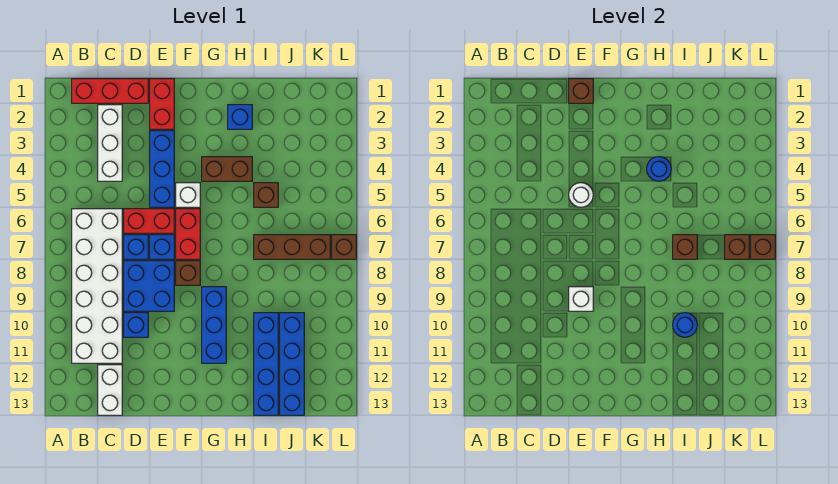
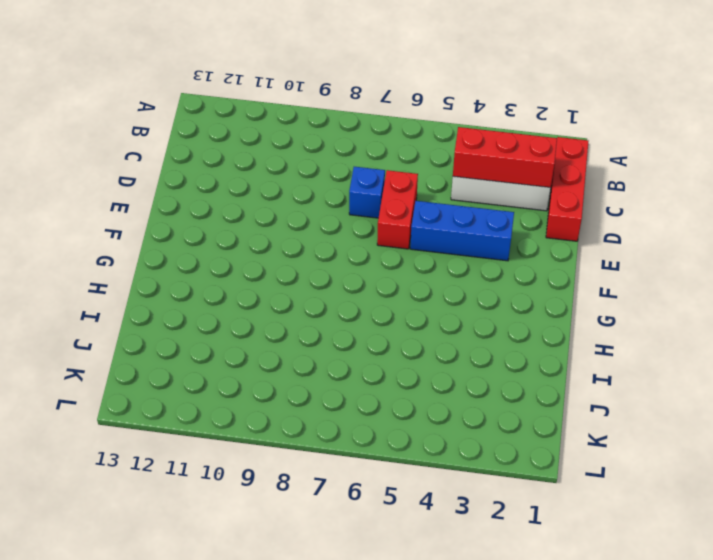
red 1x3 brick [453,127,557,188] -> none
none -> white 2x6 brick [72,209,122,363]
none -> white 1x2 brick [98,365,122,415]
none -> blue 2x2 brick [124,261,174,311]
none -> blue 1x1 brick [124,313,148,337]

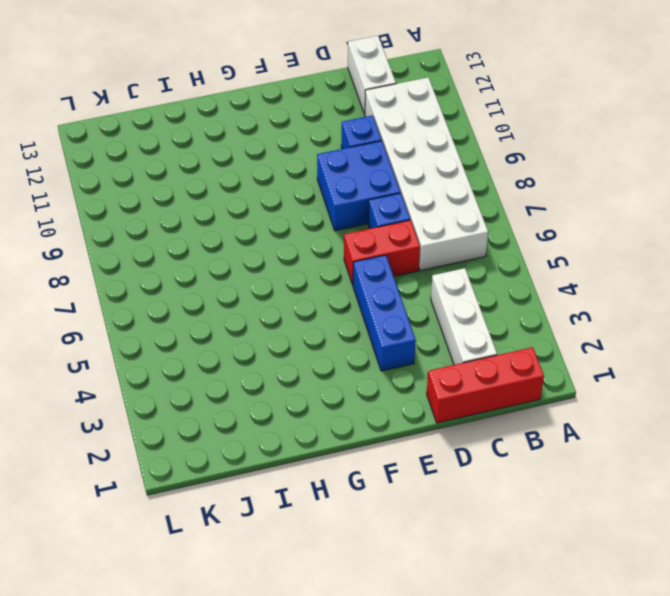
none -> red 1x2 brick [150,79,174,129]
none -> blue 1x1 brick [150,235,174,259]
none -> white 1x1 brick [176,183,200,207]
none -> red 1x2 brick [176,209,200,259]

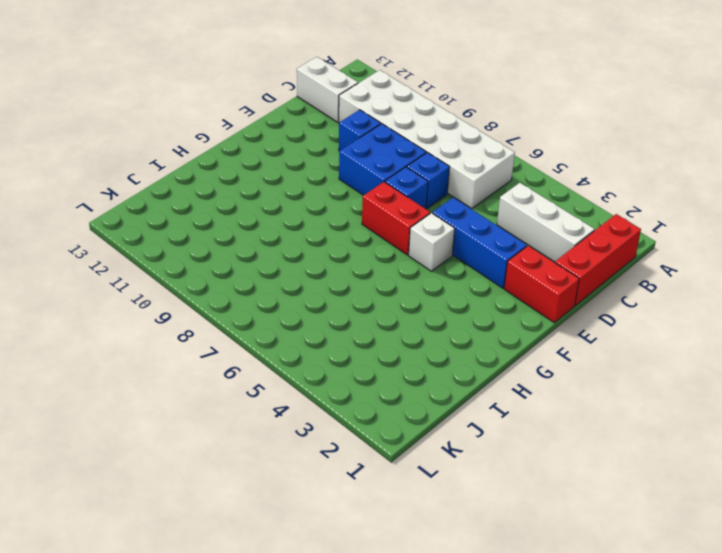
none -> red 1x2 brick [124,209,174,233]
none -> brown 1x1 brick [176,261,200,285]
none -> brown 1x2 brick [202,157,252,181]
none -> blue 1x3 brick [202,287,226,363]

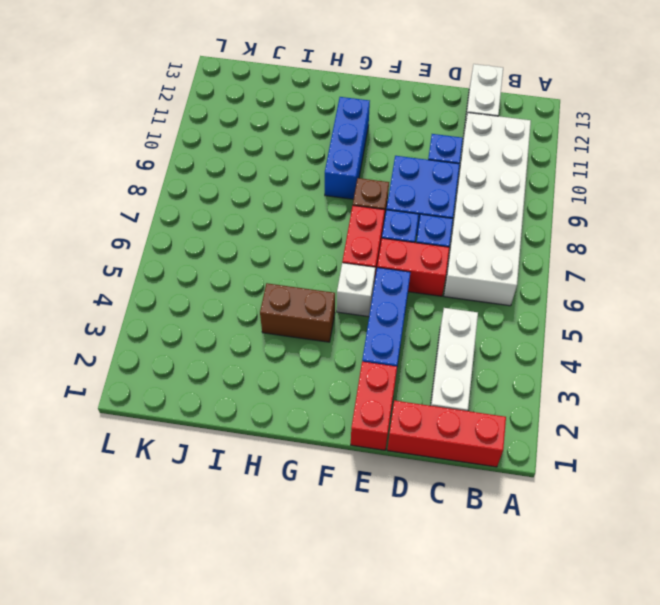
none -> blue 1x1 brick [228,105,252,129]
none -> brown 1x1 brick [254,183,278,207]
none -> brown 1x3 brick [254,235,330,259]
none -> blue 1x4 brick [254,313,278,415]

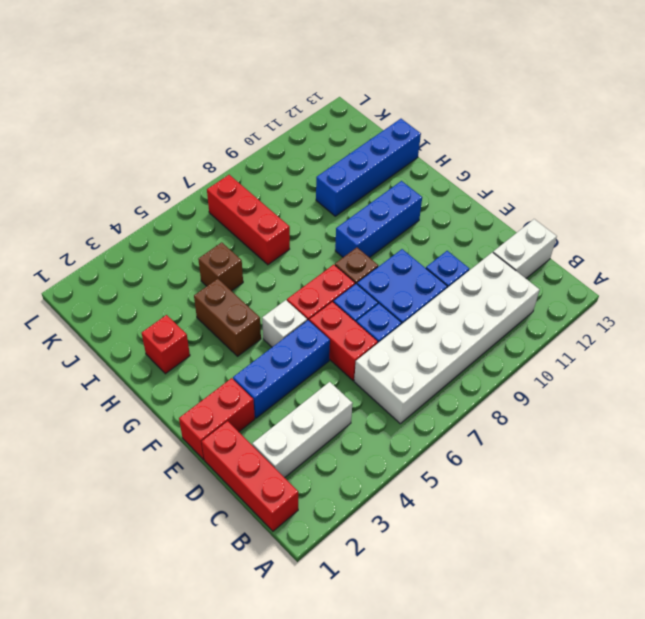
red 1x1 brick [142,315,190,374] -> blue 1x1 brick [228,105,252,129]
red 1x3 brick [207,175,290,265] -> brown 1x3 brick [254,235,330,259]
none -> blue 1x4 brick [280,313,304,415]
none -> brown 1x1 brick [332,235,356,259]
none -> brown 1x1 brick [569,79,593,103]
none -> white 1x1 round brick [569,183,593,207]

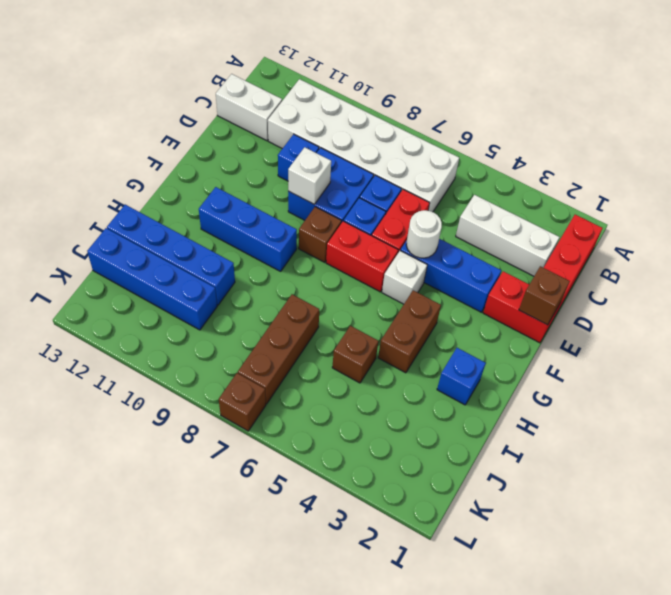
none -> blue 1x1 round brick [647,157,671,181]
none -> brown 1x1 brick [673,235,697,259]
none -> blue 1x1 round brick [673,313,697,337]
none -> brown 1x1 brick [725,235,749,259]

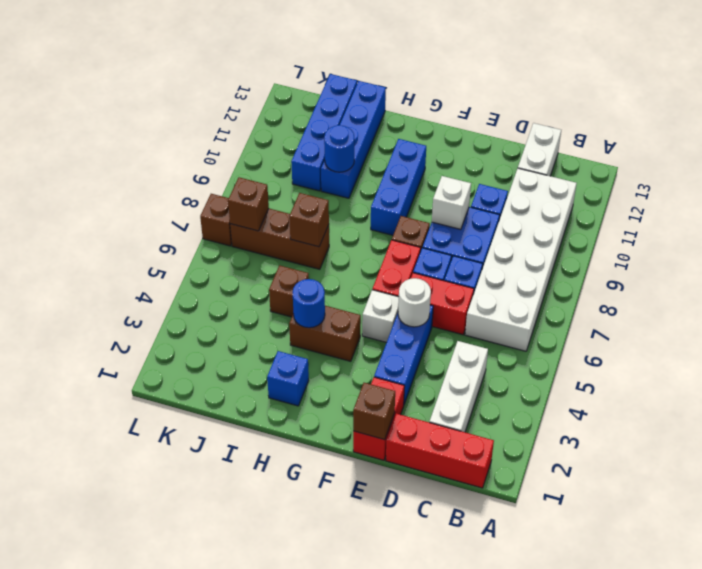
none -> brown 1x1 brick [751,235,775,259]

